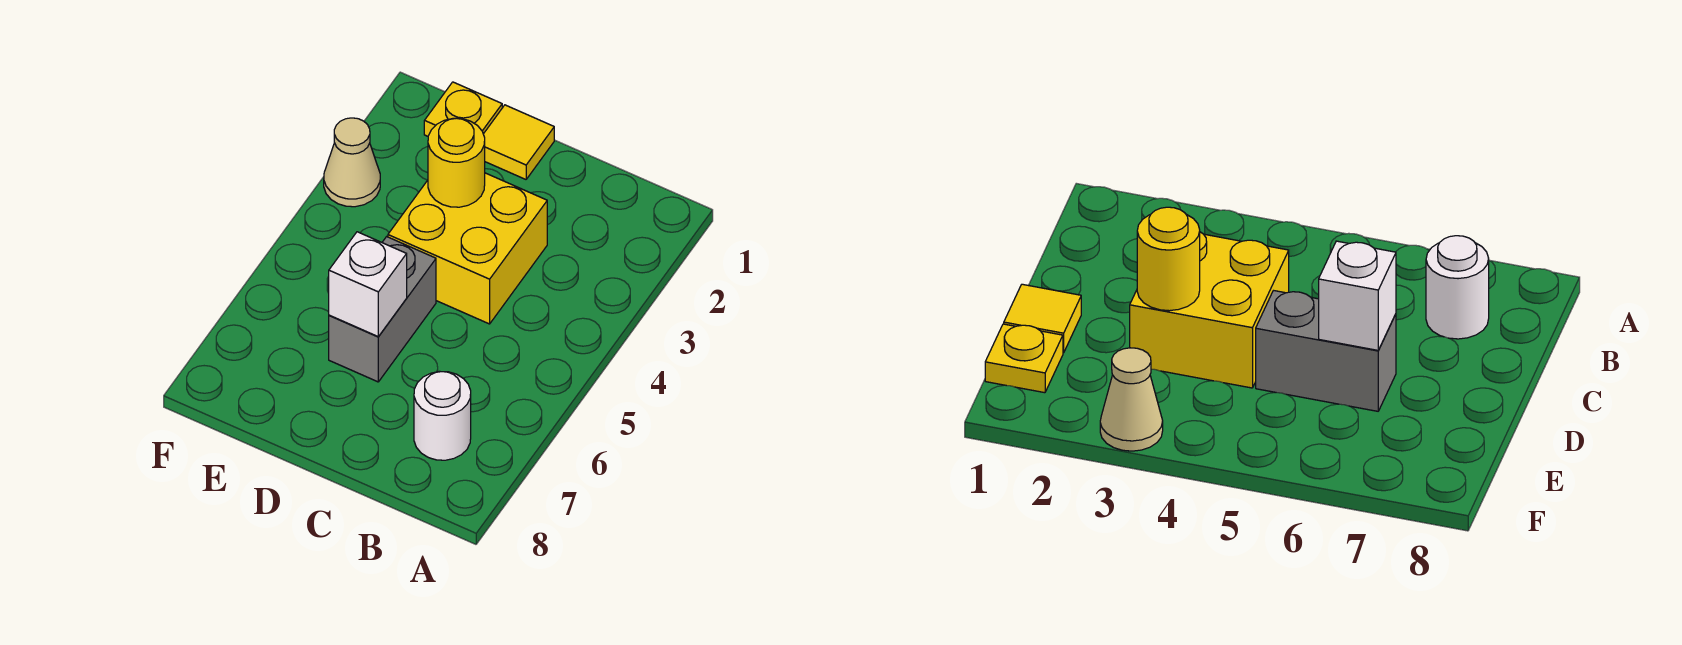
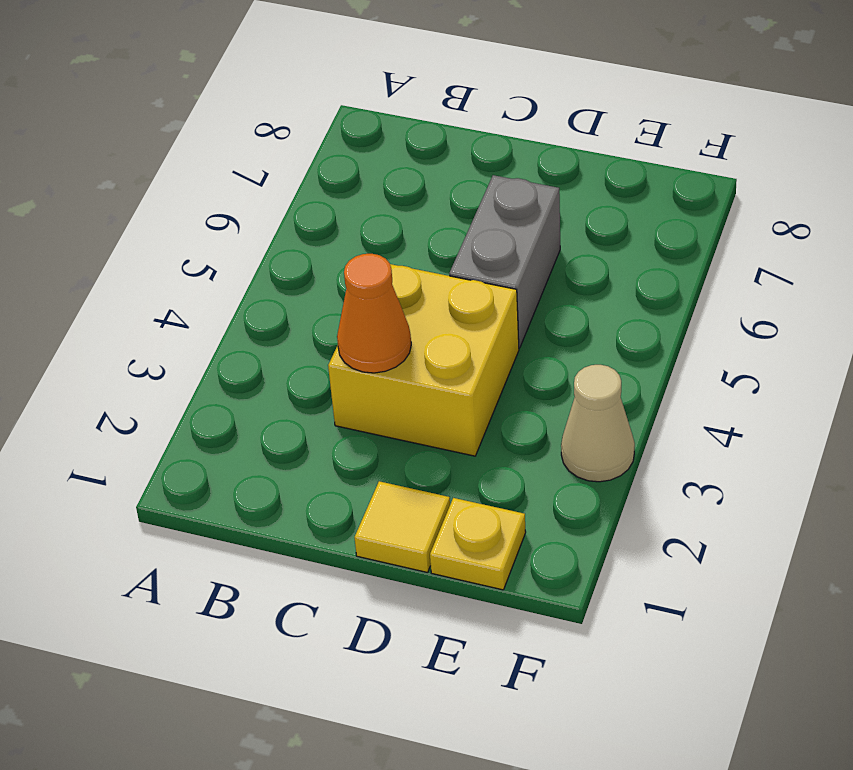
orange 1x1 cone [337,254,411,373] -> none
none -> white 1x1 round brick [414,371,471,460]
none -> yellow 1x1 round brick [428,118,485,207]

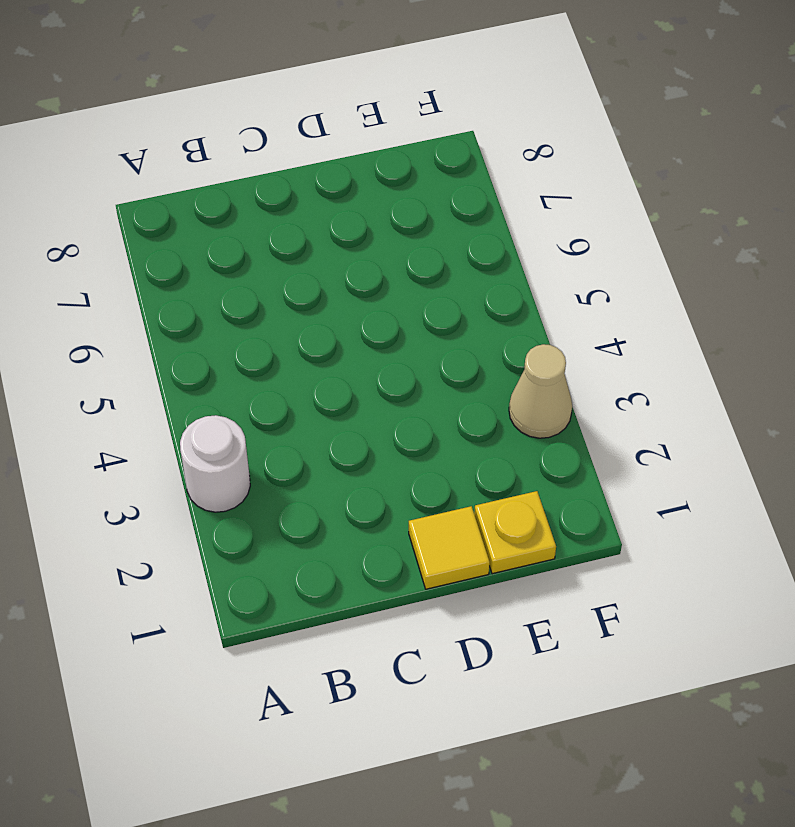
white 1x1 round brick [180,415,250,512] -> white 1x1 round brick moved to [414,371,471,460]
none -> yellow 2x2 brick [388,173,547,324]
none -> grey 1x2 brick [329,237,436,382]

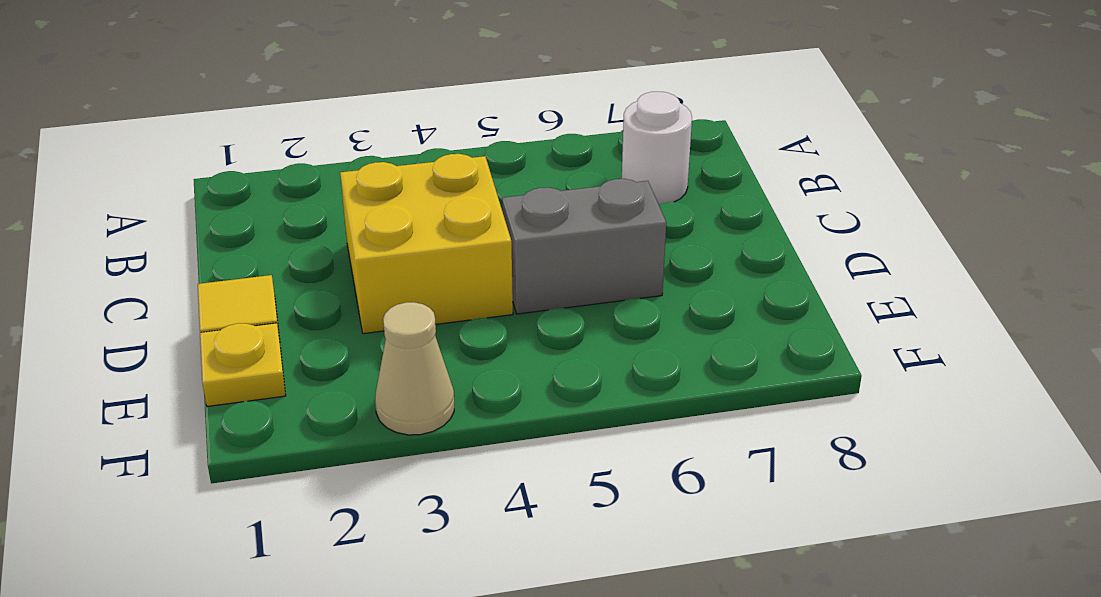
none -> yellow 1x1 round brick [428,118,485,207]
none -> white 1x1 brick [329,232,407,337]

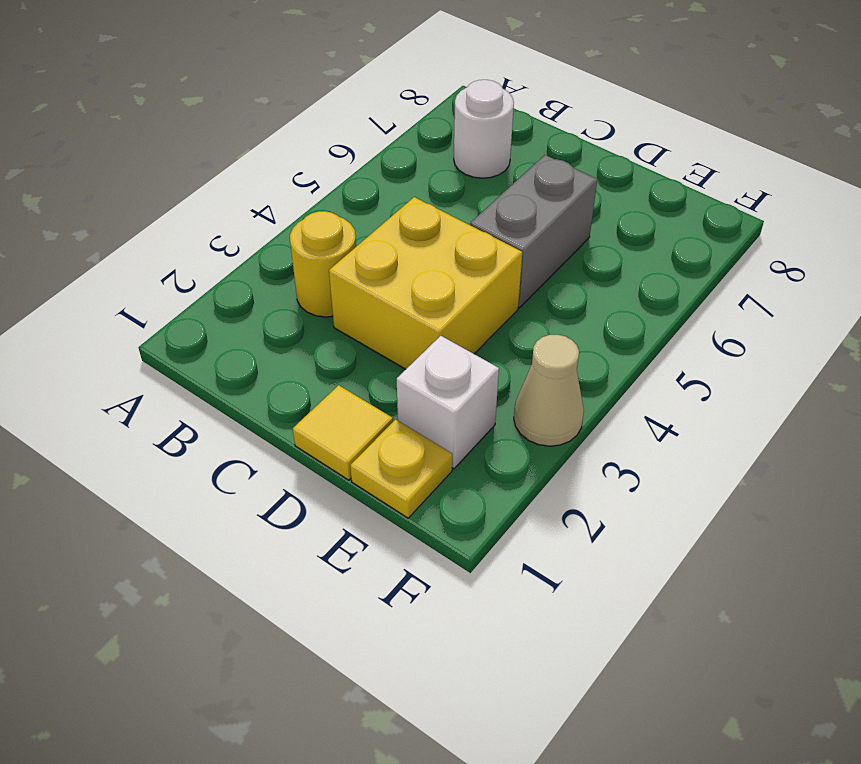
yellow 1x1 round brick [290,211,356,317] -> yellow 1x1 round brick moved to [428,118,485,207]
white 1x1 brick [397,336,499,469] -> white 1x1 brick moved to [329,232,407,337]

